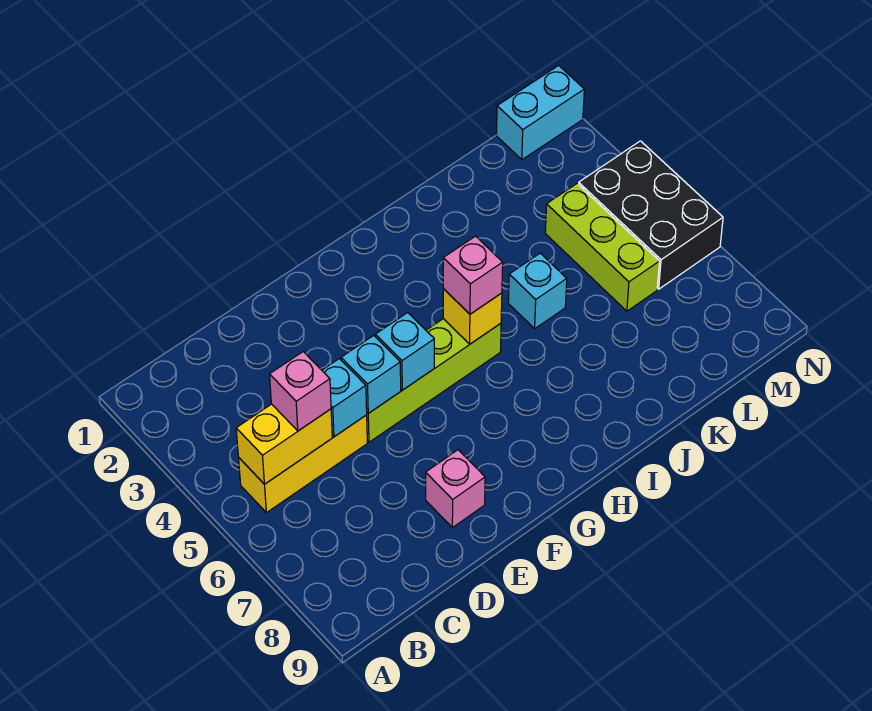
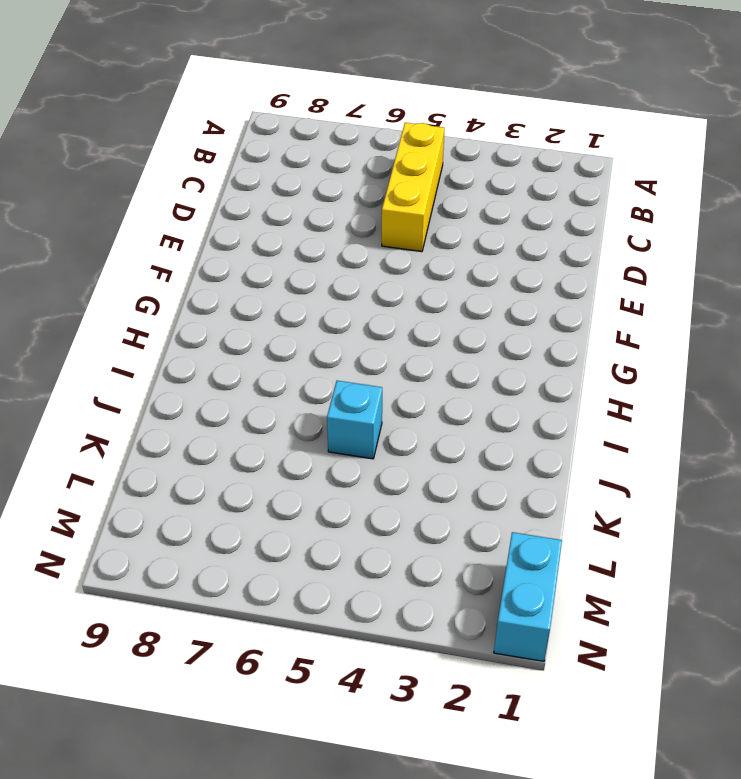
none -> lime 1x4 brick [367,319,501,442]
none -> pink 1x1 brick [426,450,485,528]
none -> lime 1x3 brick [545,184,660,311]

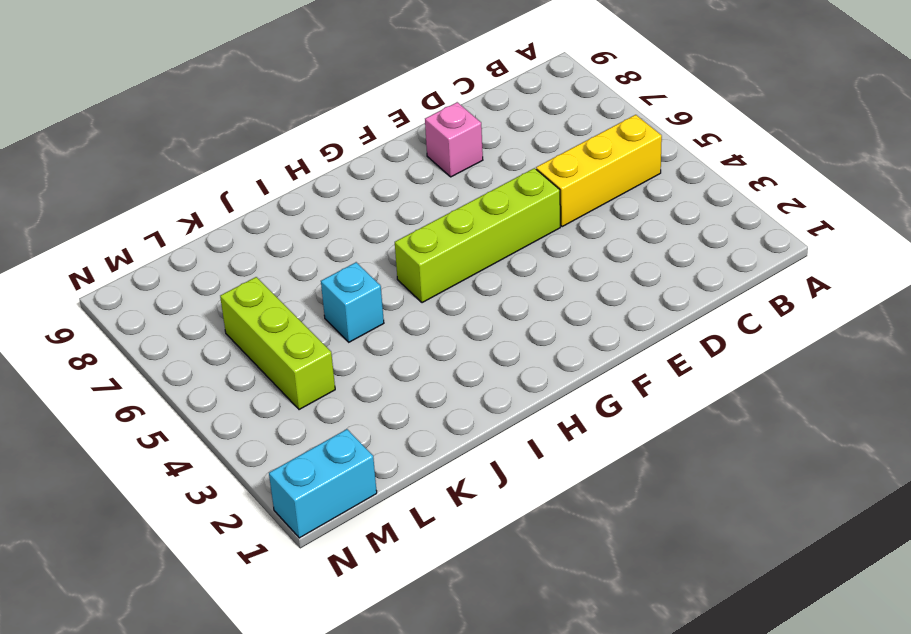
none -> black 2x3 brick [578,141,723,289]
none -> yellow 1x2 brick [236,404,332,484]
none -> cyan 1x1 brick [322,359,367,437]

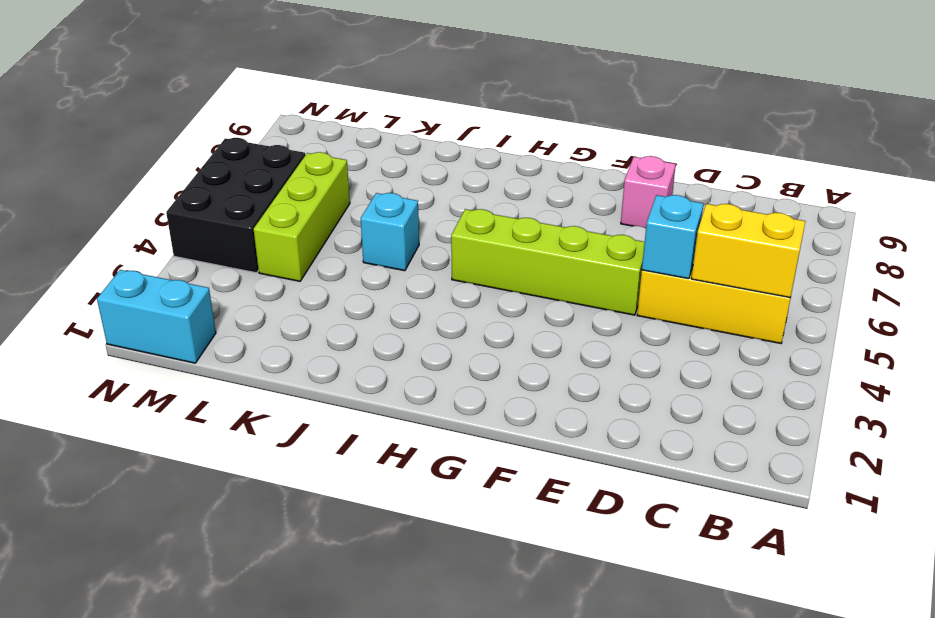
none -> cyan 1x1 brick [341,335,401,413]
none -> cyan 1x1 brick [375,313,434,390]
none -> yellow 1x1 brick [443,289,502,344]

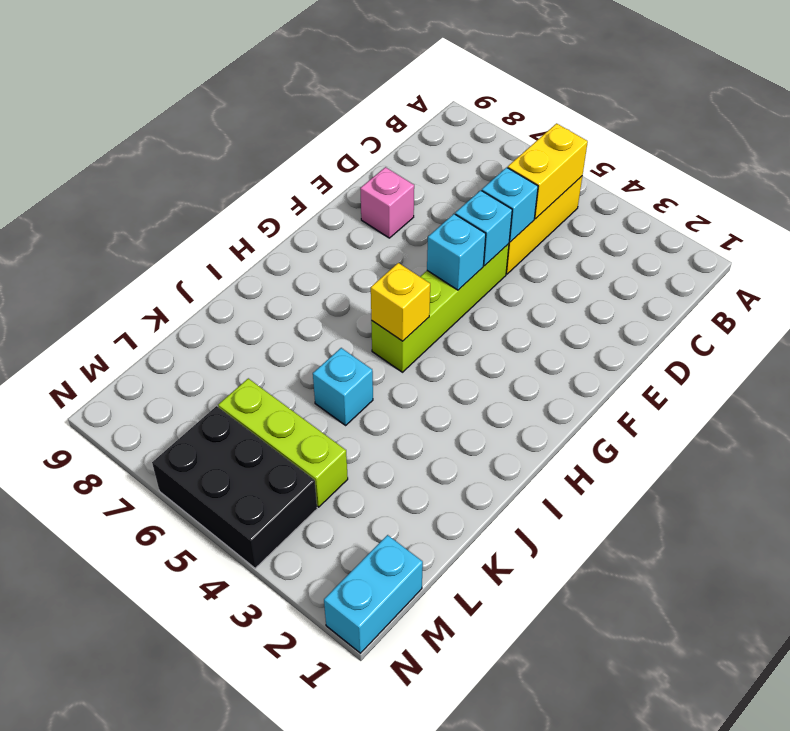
none -> pink 1x1 brick [270,352,331,431]
none -> pink 1x1 brick [443,236,503,314]

